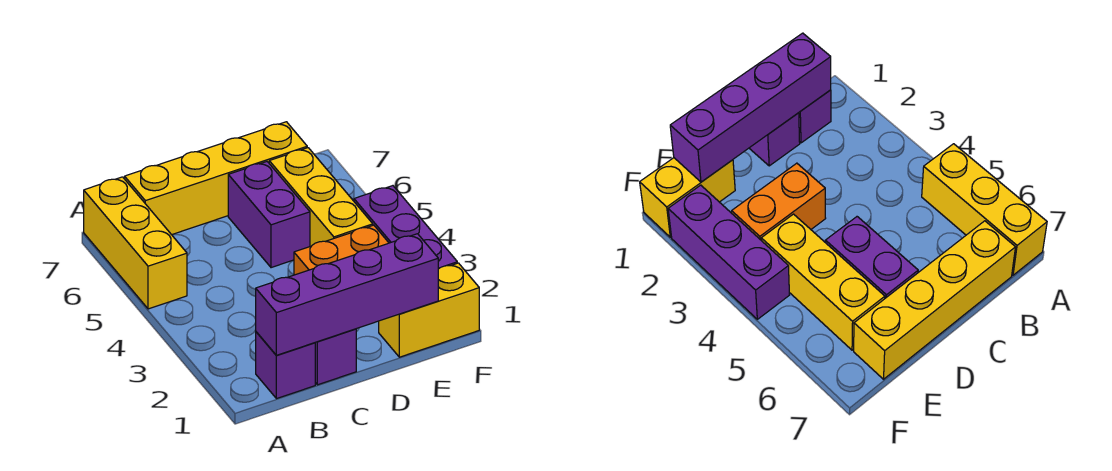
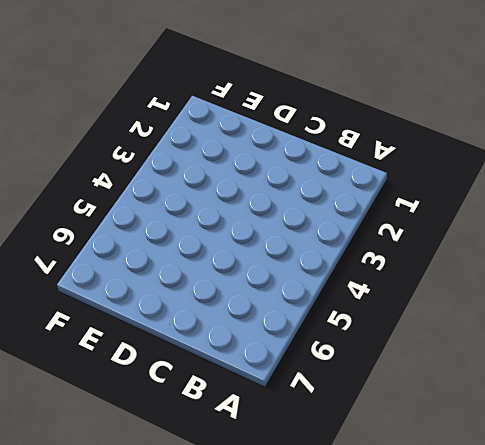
none -> yellow 1x3 brick [84,177,187,309]
none -> purple 1x1 brick [256,332,315,399]

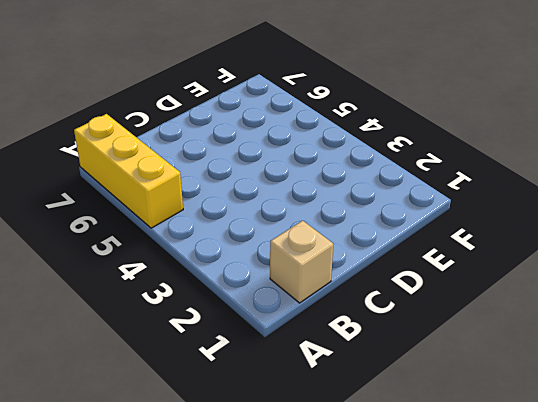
tan 1x1 brick [270,221,333,303] -> purple 1x1 brick [256,332,315,399]
none -> yellow 1x4 brick [125,122,307,235]
none -> purple 1x1 brick [315,329,356,385]

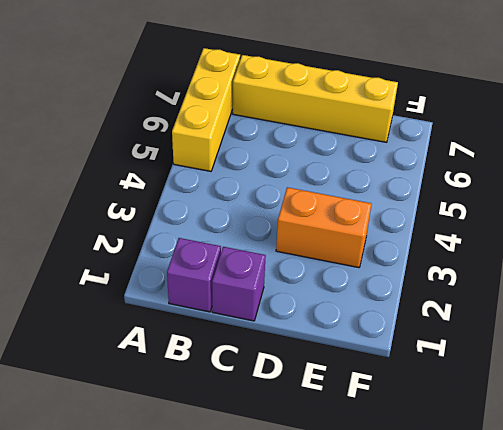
none -> purple 1x2 brick [228,162,310,268]
none -> yellow 1x2 brick [379,263,479,357]

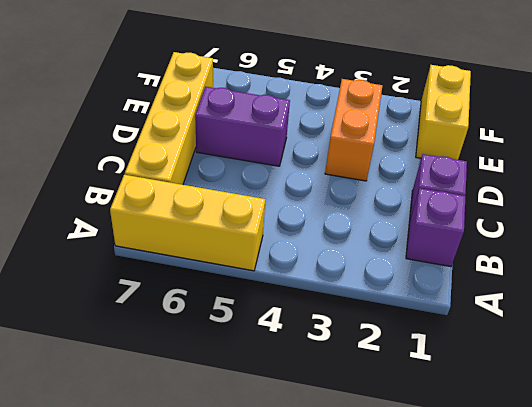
none -> yellow 1x3 brick [269,148,373,246]
none -> purple 1x3 brick [354,186,457,269]

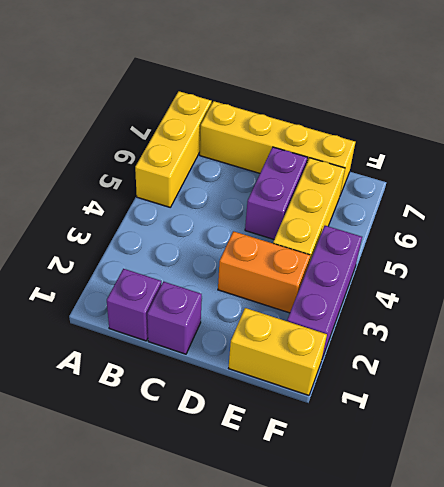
none -> purple 1x4 brick [256,234,438,355]

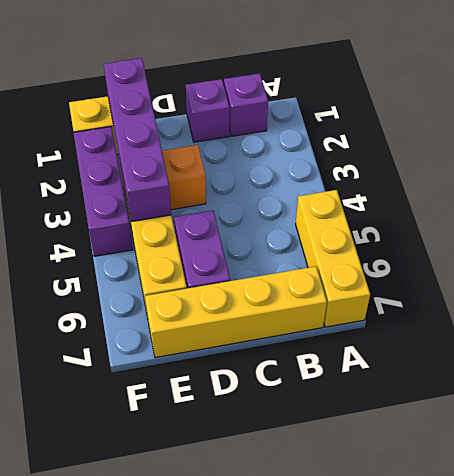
purple 1x4 brick [104,58,171,222] -> purple 1x4 brick turned to [256,234,438,355]

